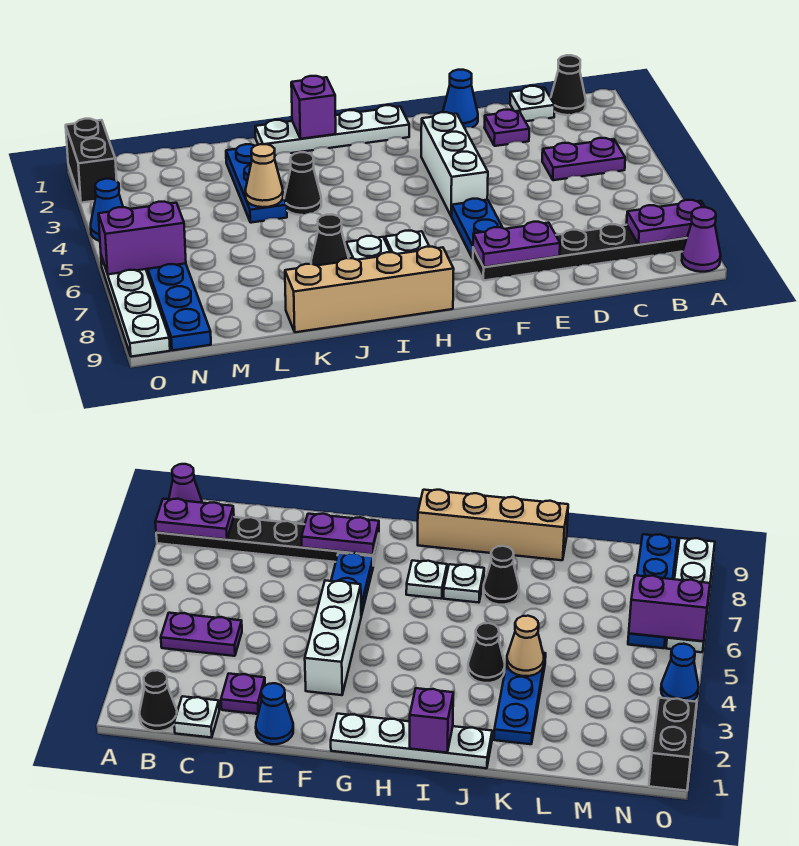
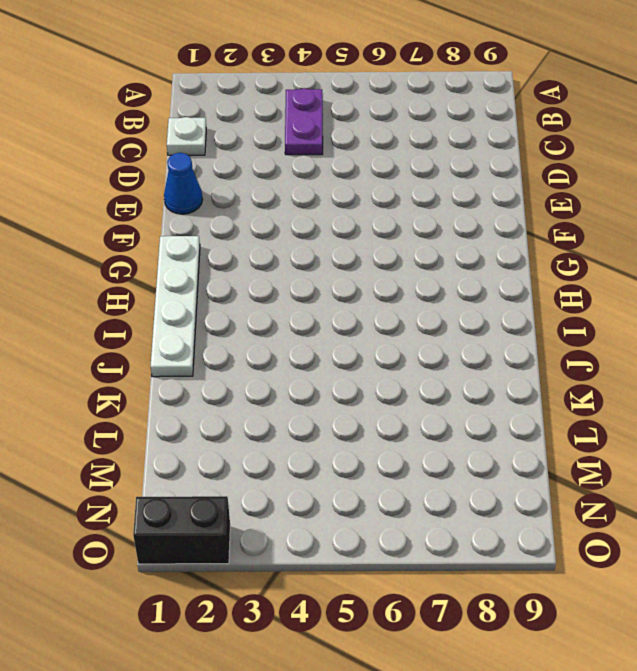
none -> black 1x6 plate [473,224,687,281]
none -> purple 1x1 cone [682,207,721,272]
none -> black 1x1 cone [551,55,586,115]

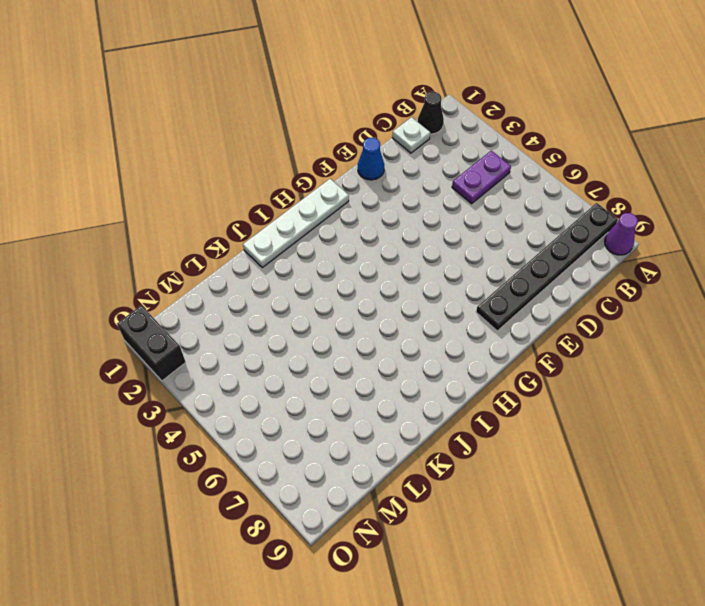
none -> purple 1x1 plate [484,110,529,146]
none -> white 1x3 brick [421,112,488,216]
none -> blue 1x2 plate [451,199,503,259]

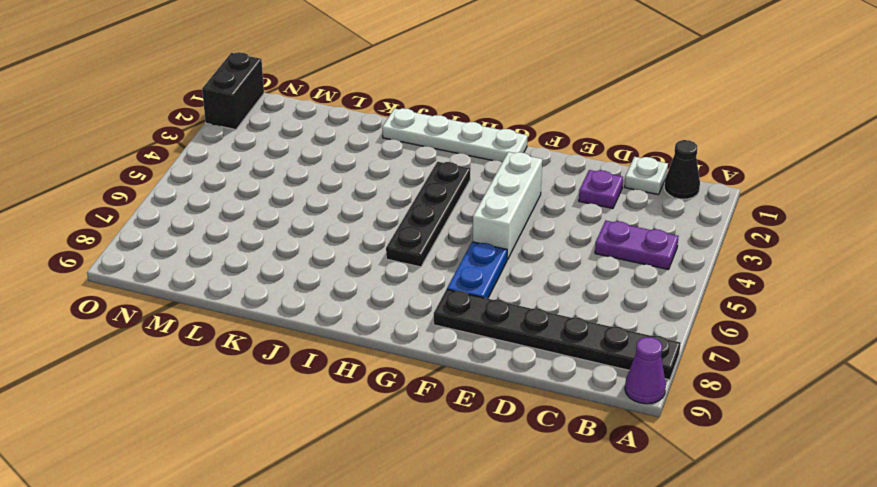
black 1x4 plate [386,162,471,267] -> none
none -> blue 1x1 cone [443,70,478,128]
none -> white 1x1 plate [385,231,429,254]
none -> tan 1x4 brick [285,247,454,332]

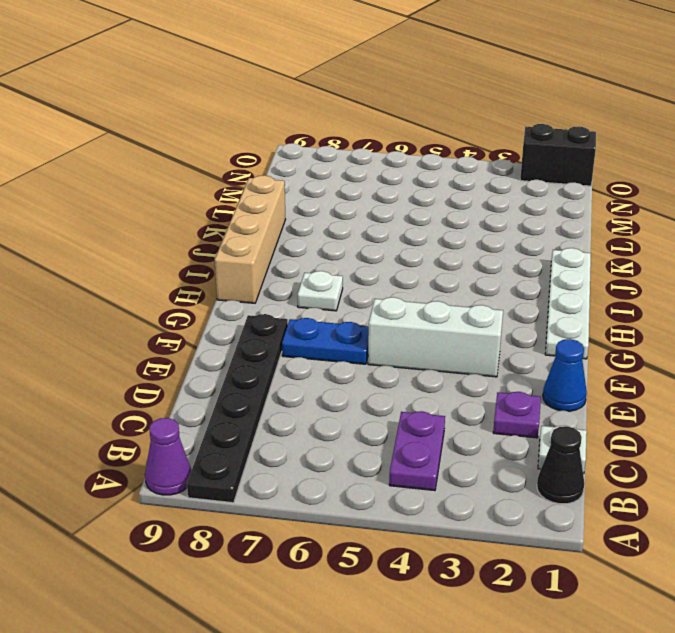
none -> white 1x1 plate [346,236,390,260]
none -> black 1x1 cone [284,152,321,215]
none -> black 1x1 cone [311,215,348,265]

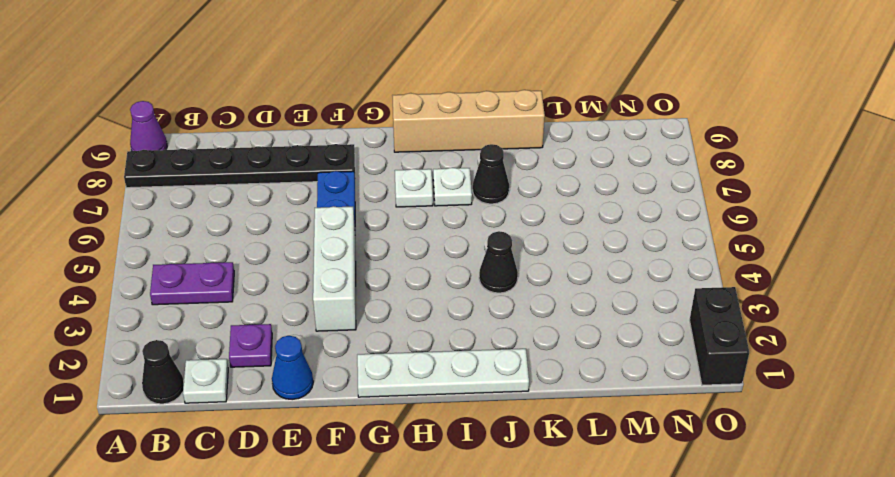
none -> blue 1x3 plate [226,144,287,223]
none -> blue 1x4 plate [146,263,211,351]
none -> blue 1x1 cone [91,179,123,241]

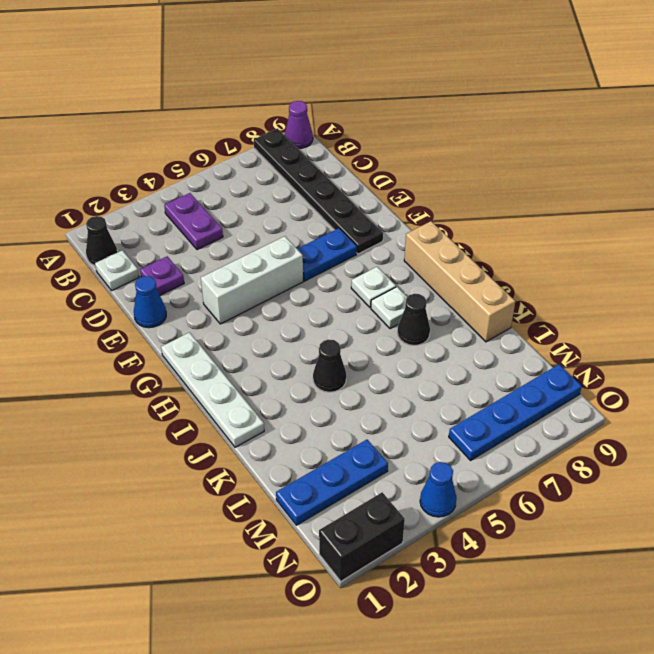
blue 1x3 plate [276,440,388,525] -> blue 1x3 plate moved to [226,144,287,223]
none -> white 1x4 plate [101,256,170,357]
none -> purple 1x2 plate [627,200,705,244]
none -> purple 1x2 plate [473,222,560,267]

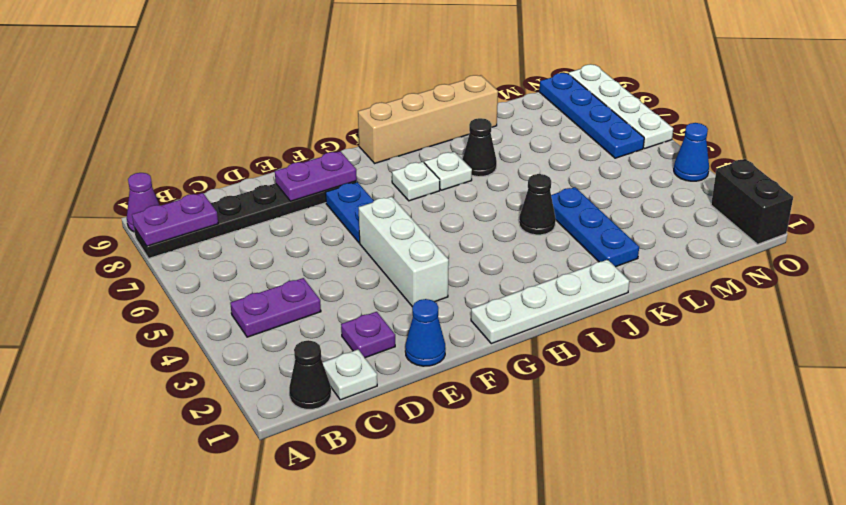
none -> purple 1x1 brick [291,76,336,139]
none -> tan 1x1 cone [245,144,283,207]
none -> purple 1x2 brick [98,202,186,274]

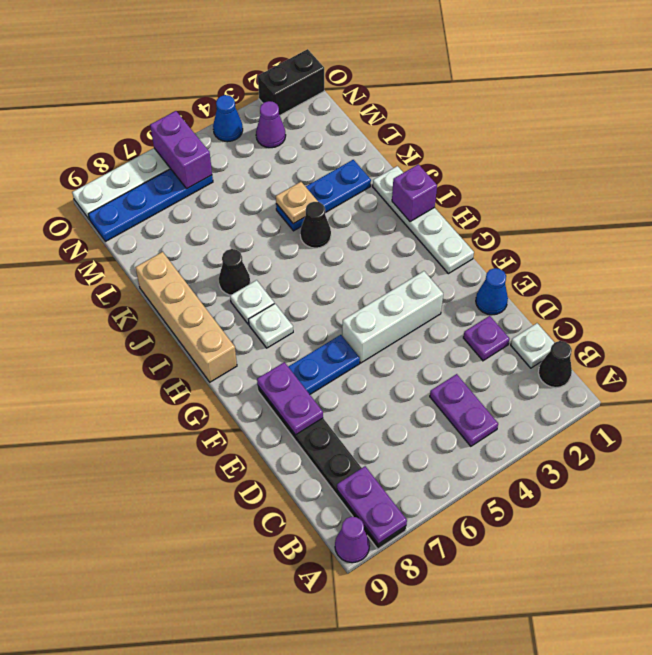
tan 1x1 plate [276,182,318,224] -> tan 1x1 cone [245,144,283,207]
purple 1x1 cone [256,101,286,148] -> none

